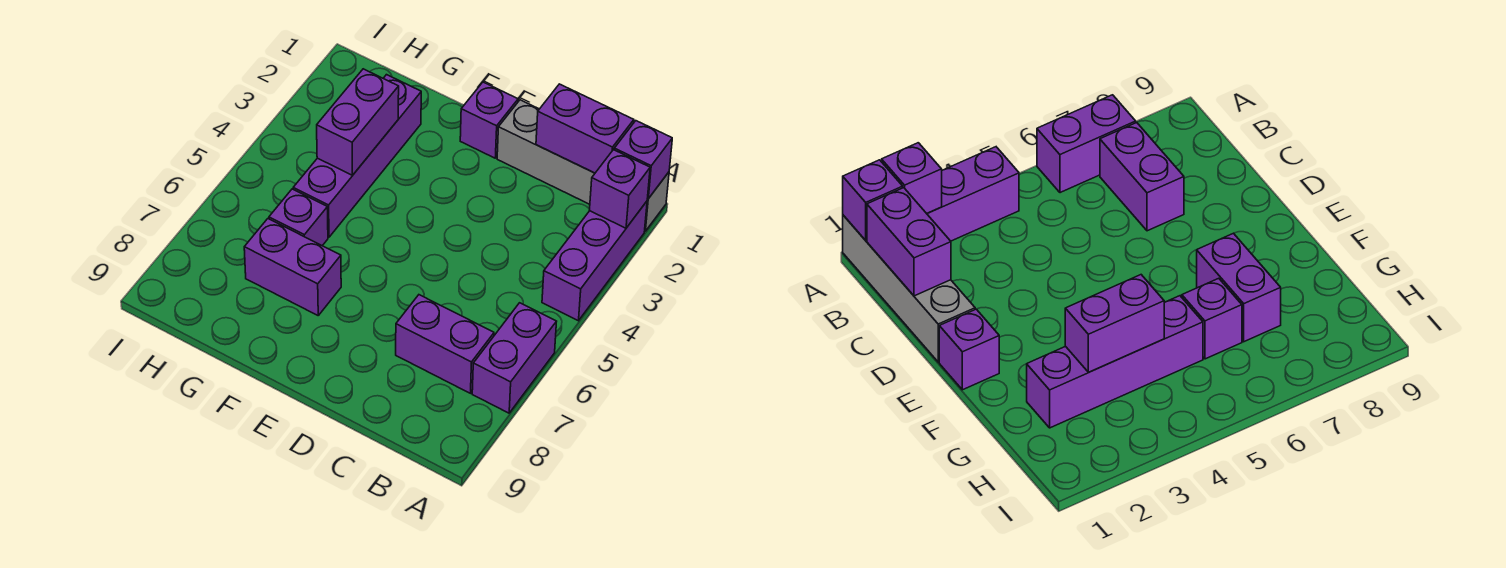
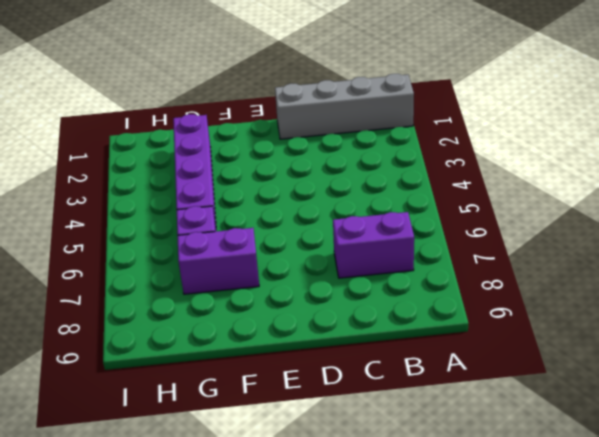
none -> purple 1x3 brick [542,201,647,321]
none -> purple 1x2 brick [472,303,557,413]
none -> purple 1x1 brick [460,82,518,158]

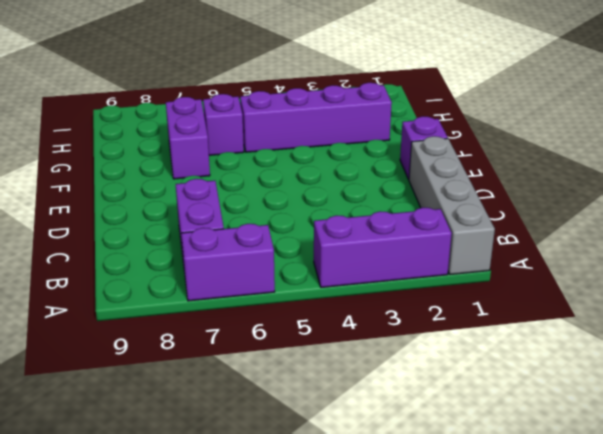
none -> purple 1x1 brick [614,121,672,199]
none -> purple 1x1 brick [589,150,650,228]
none -> purple 1x2 brick [536,84,634,173]

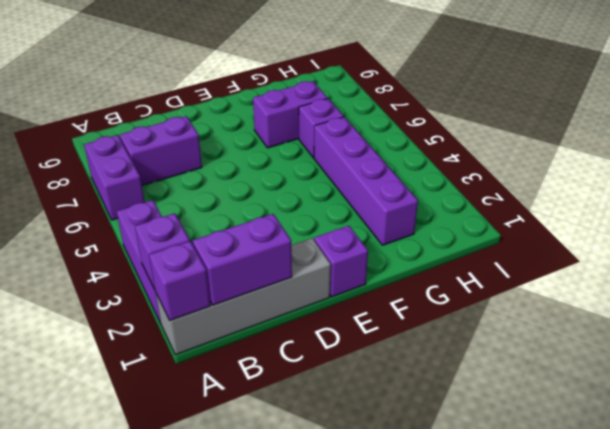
none -> purple 1x2 brick [317,69,399,175]

